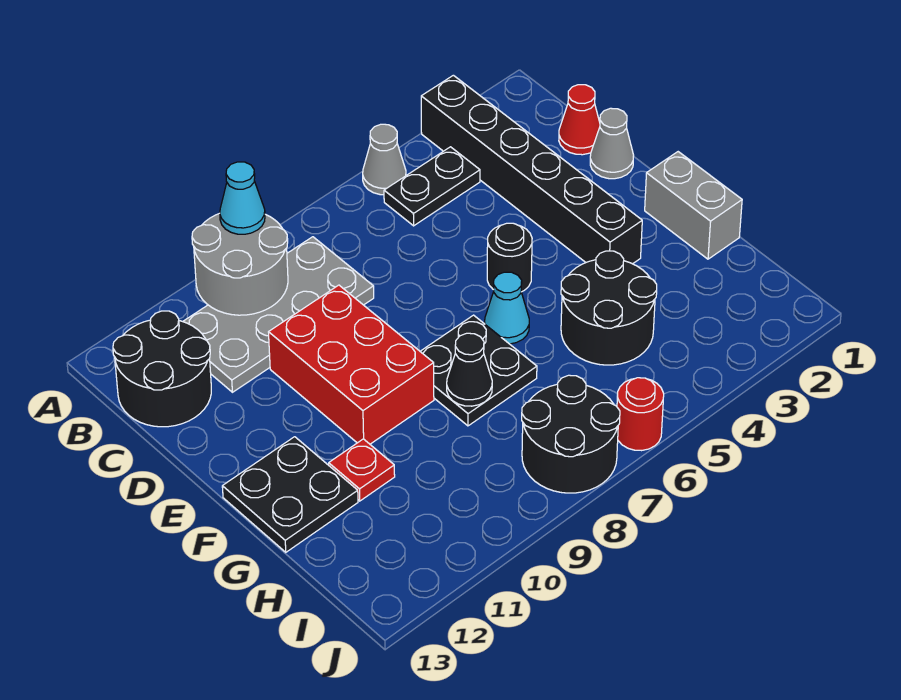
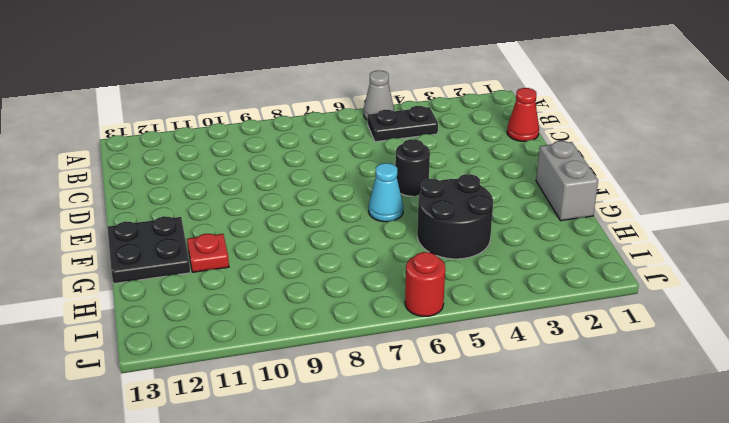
none -> black 1x6 brick [421,75,642,264]
none -> grey 2x4 plate [183,237,374,392]
none -> black 2x2 round brick [113,311,211,427]

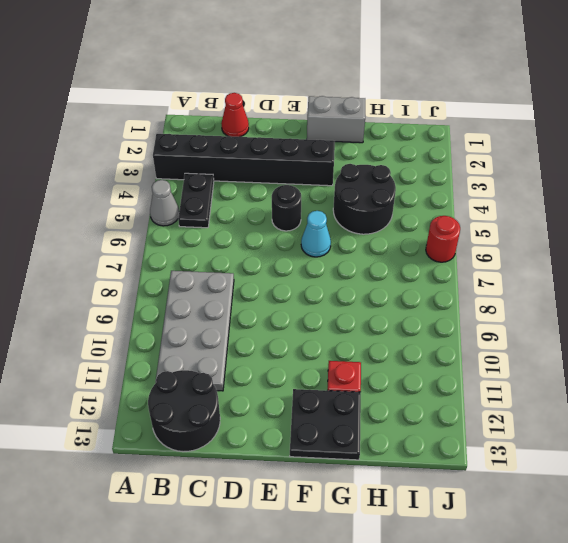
none -> grey 1x1 cone [590,108,634,179]
none -> red 2x3 brick [269,285,434,444]
none -> black 2x2 plate [420,315,537,426]

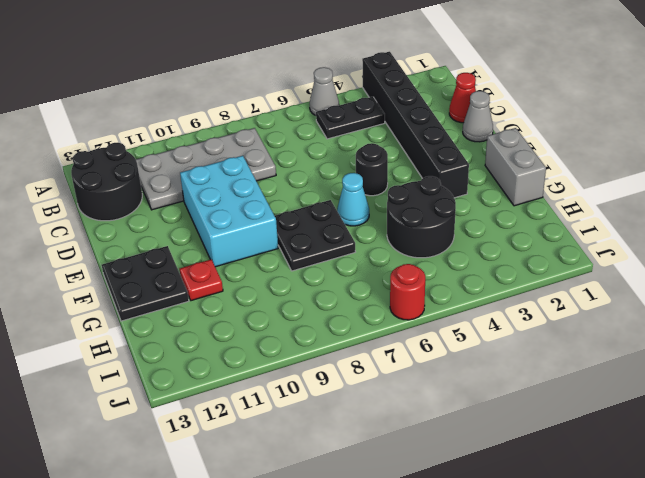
cyan 2x3 brick [180,156,278,267] -> red 2x3 brick [269,285,434,444]
none -> black 2x2 round brick [522,375,620,493]
none -> grey 2x2 round brick [192,213,288,315]
none -> black 1x1 cone [447,333,492,406]

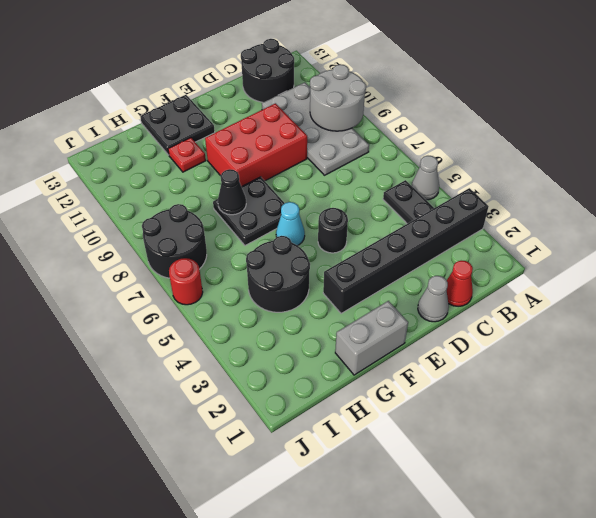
none -> cyan 1x1 cone [220,162,265,234]

